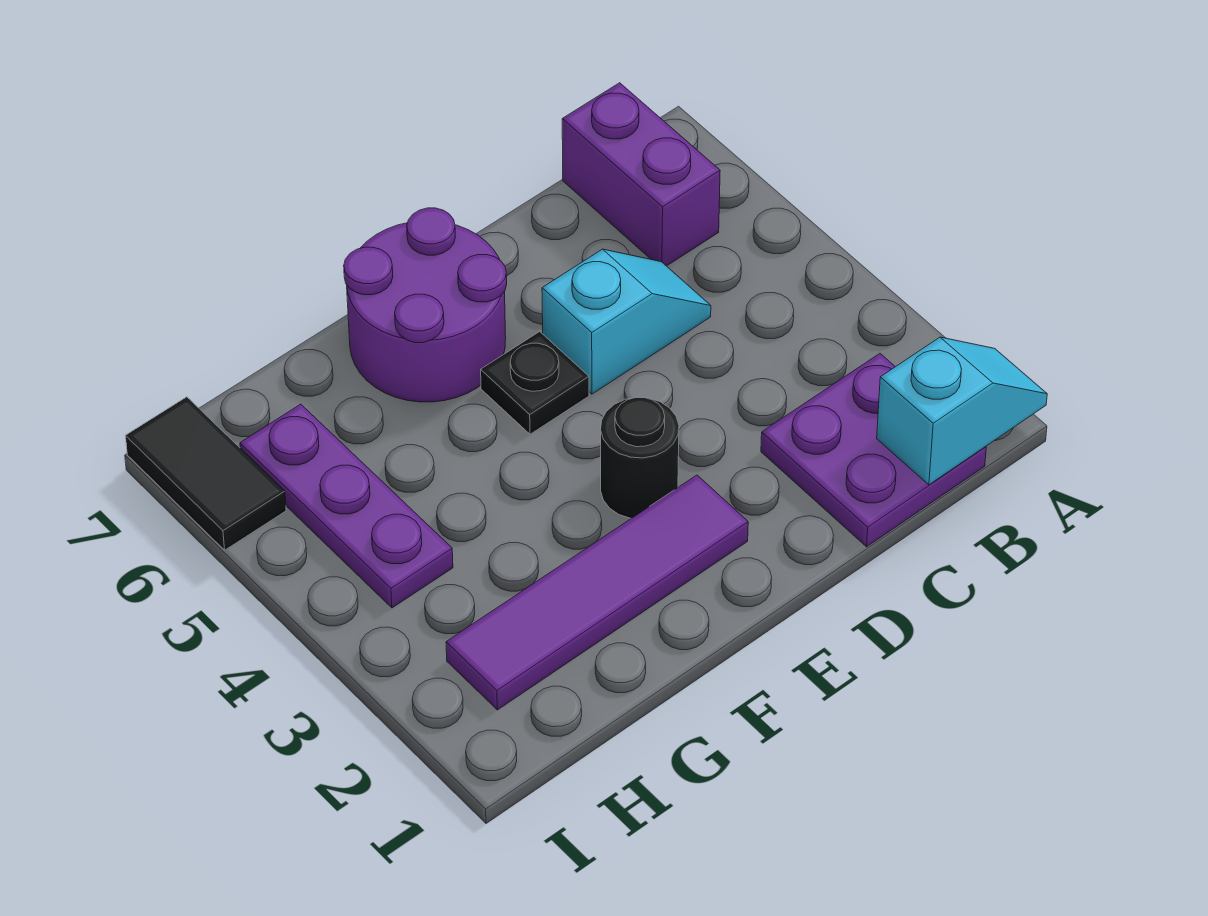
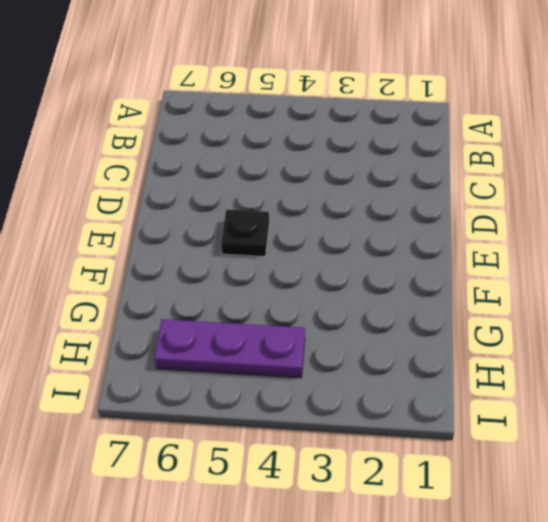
none -> purple 2x2 plate [761,354,986,547]
none -> purple 1x2 brick [562,83,720,266]

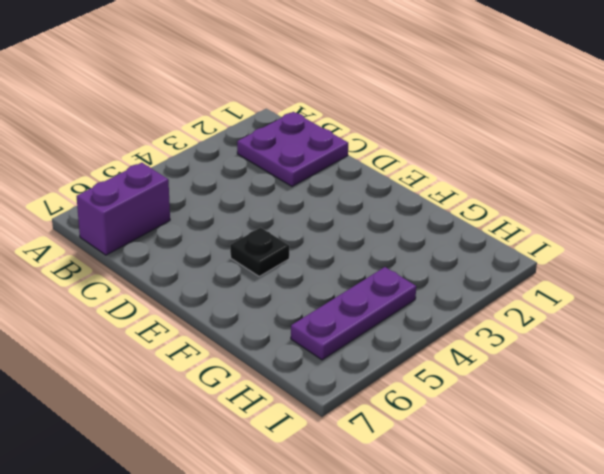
none -> cyan 1x2 slope [542,249,711,394]
none -> purple 1x4 tile [446,475,748,710]

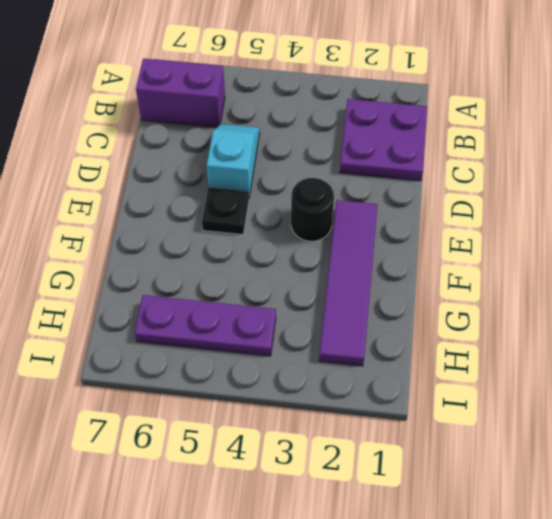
none -> purple 2x2 round brick [344,208,507,402]
none -> black 1x2 tile [126,397,286,550]

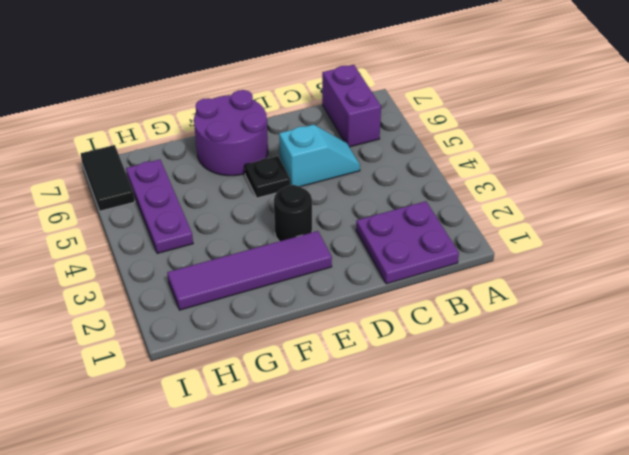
none -> cyan 1x2 slope [877,337,1047,485]

